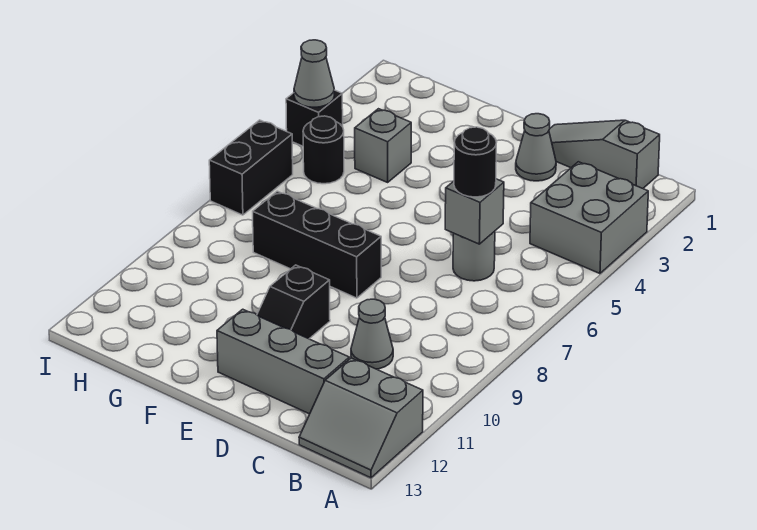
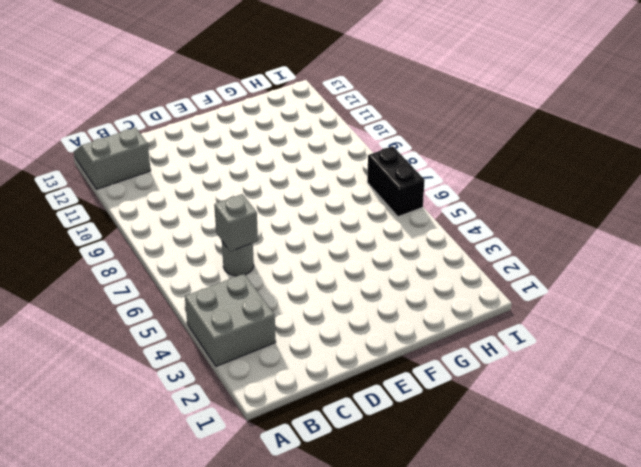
none -> grey 1x3 slope [549,120,660,188]
none -> grey 1x1 cone [351,299,393,369]
none -> grey 1x3 brick [217,309,349,414]

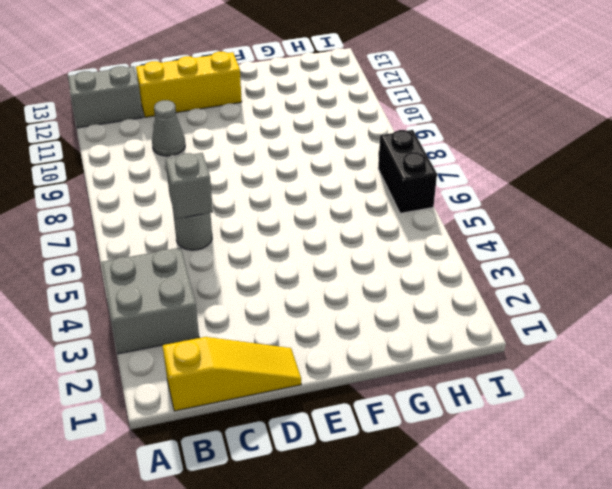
yellow 1x3 slope [162,337,301,411] -> grey 1x3 slope [549,120,660,188]
yellow 1x3 brick [136,52,242,117] -> grey 1x3 brick [217,309,349,414]
none -> grey 1x1 cone [516,114,556,181]
none -> black 1x3 brick [253,191,381,298]
none -> black 1x2 slope [257,265,330,339]

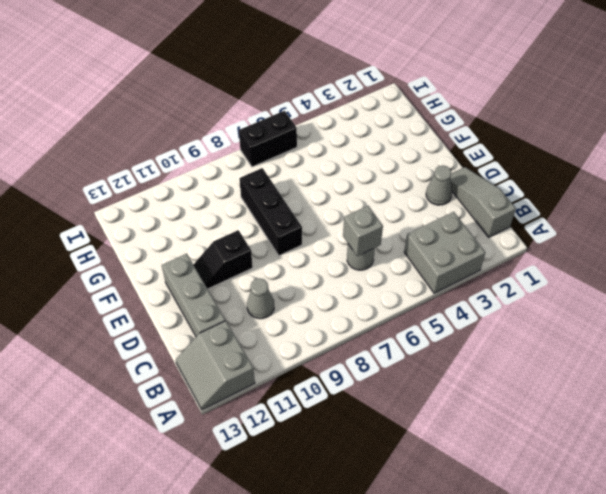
none -> grey 1x1 brick [355,109,411,182]
none -> black 1x1 round brick [303,116,344,184]
none -> black 1x1 brick [286,90,343,146]

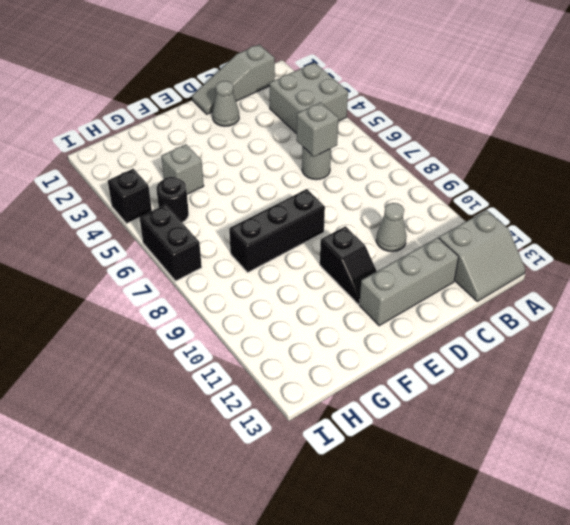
none -> grey 1x1 cone [294,40,334,107]
none -> black 1x1 round brick [454,127,496,197]

